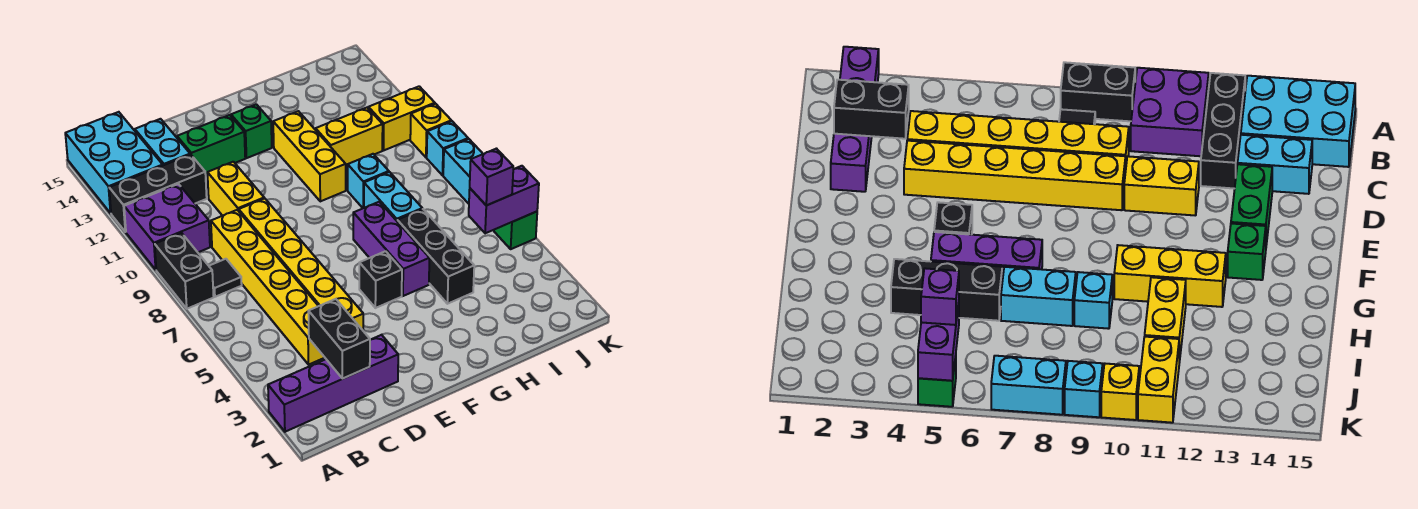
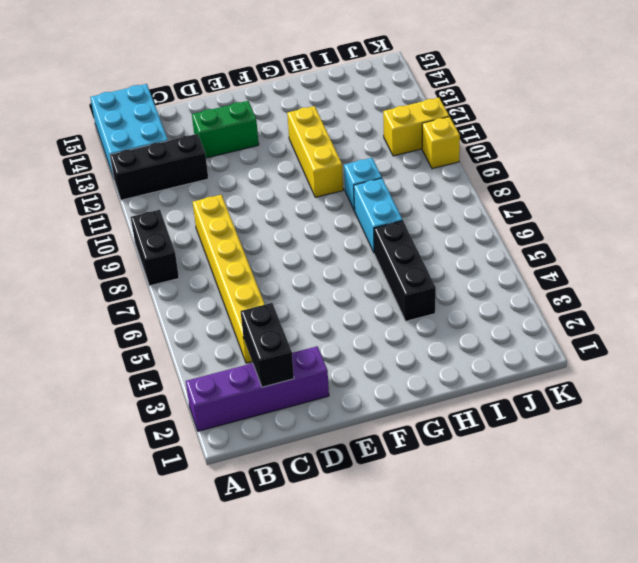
none -> purple 2x2 brick [124,184,210,270]
none -> black 1x1 tile [209,259,242,297]
none -> cyan 1x2 brick [135,119,190,165]

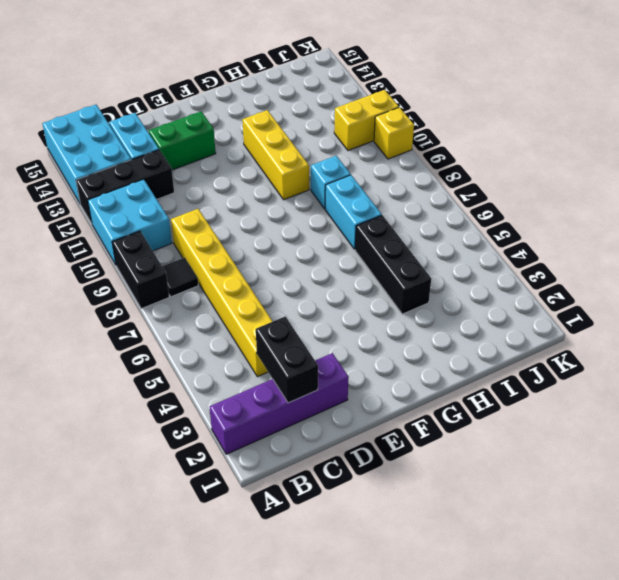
cyan 2x2 brick [88,179,172,265] -> purple 2x2 brick [124,184,210,270]
none -> yellow 1x6 brick [239,198,363,330]
none -> yellow 1x2 brick [207,162,264,216]
none -> black 1x1 brick [359,251,402,308]

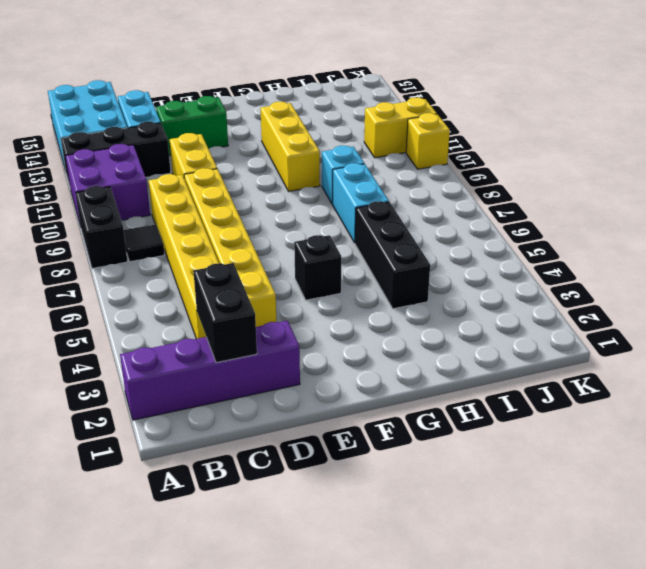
none -> green 1x1 brick [231,104,272,158]
none -> purple 1x3 brick [353,202,429,296]
none -> yellow 1x2 brick [316,108,383,166]

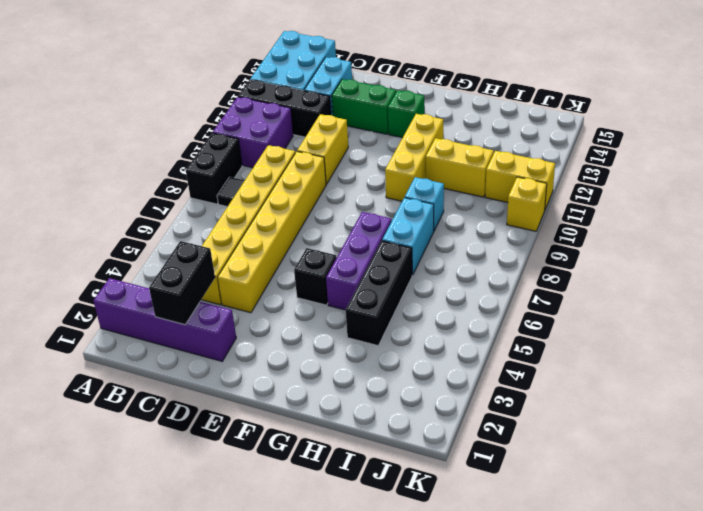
none -> green 1x1 brick [494,212,537,249]
none -> cyan 1x2 brick [443,139,483,204]
none -> cyan 1x1 brick [427,121,468,175]

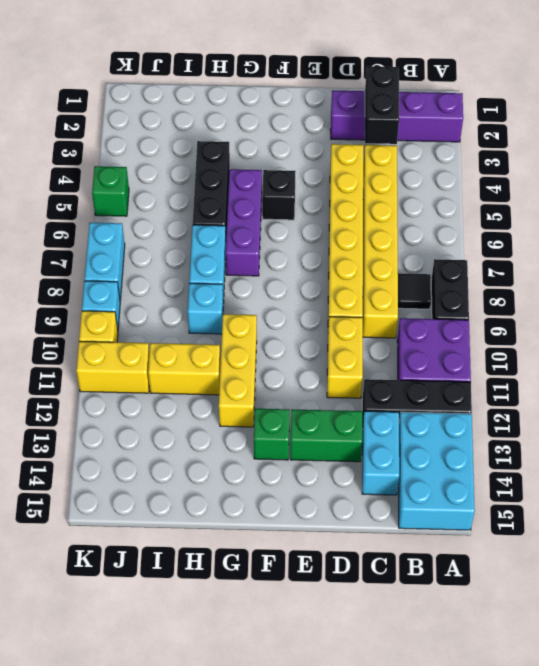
none -> purple 1x2 brick [469,166,539,233]
none -> purple 1x1 brick [470,149,513,205]

